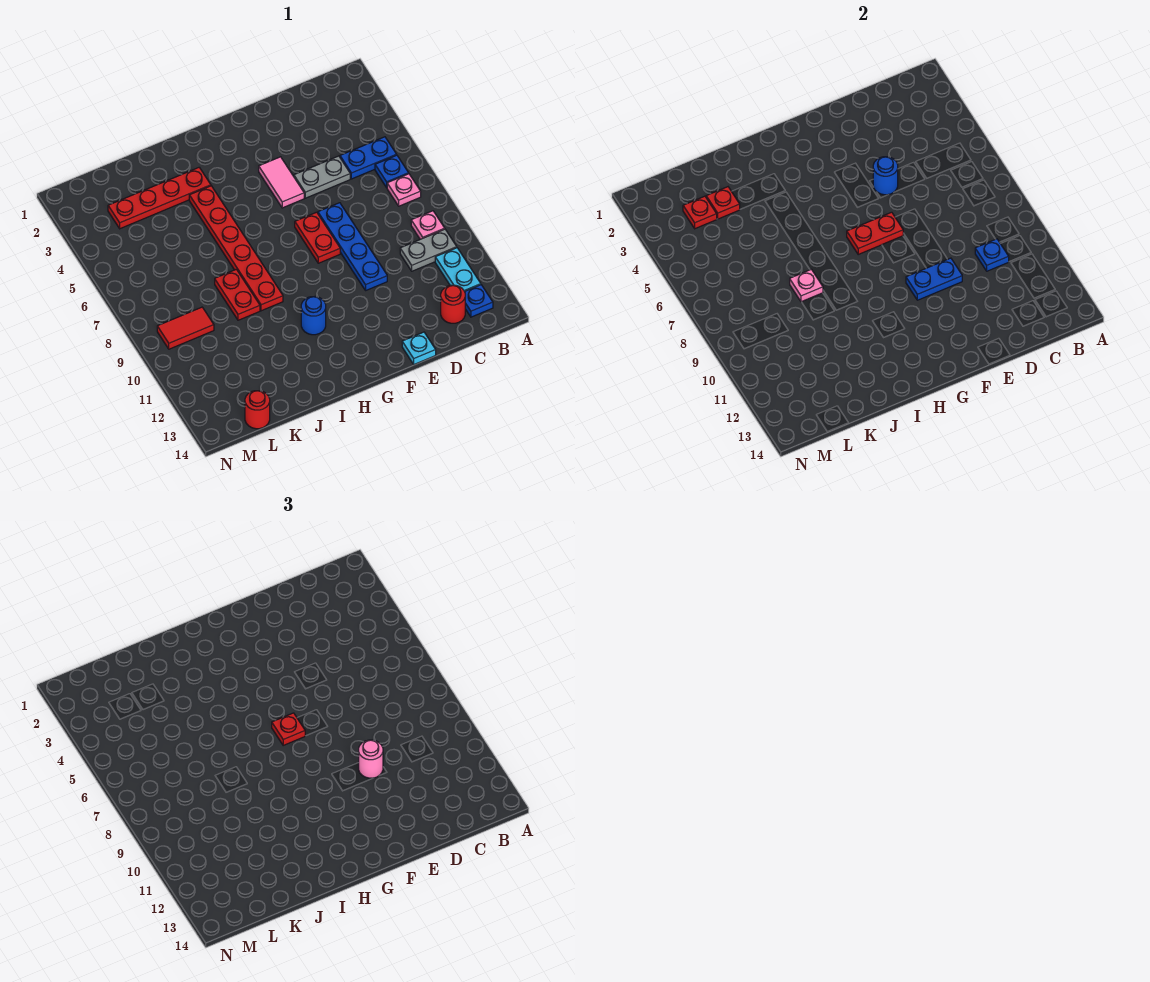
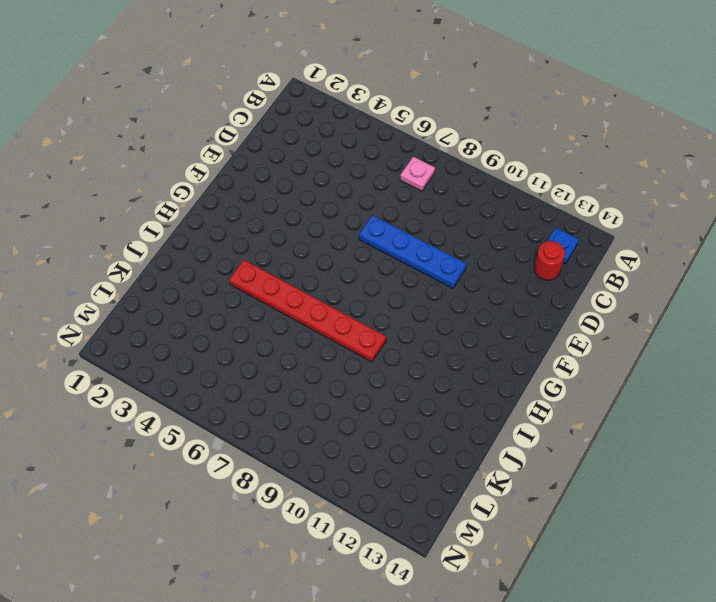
none -> blue 1x2 plate [340,137,397,179]
none -> blue 1x1 plate [375,155,409,188]
none -> pink 1x1 plate [411,211,445,239]

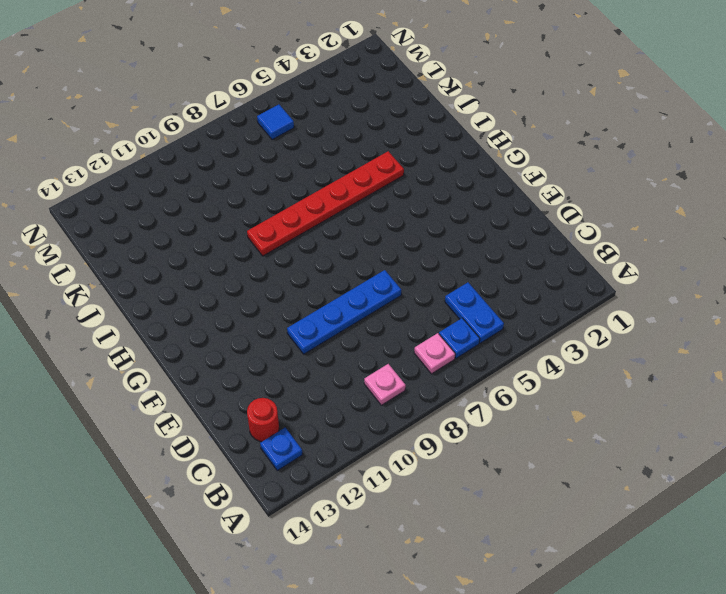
blue 1x1 tile [257,104,294,140] -> none
none -> grey 1x2 plate [400,229,457,271]
none -> cyan 1x2 plate [435,248,481,291]
none -> grey 1x2 plate [294,156,350,198]

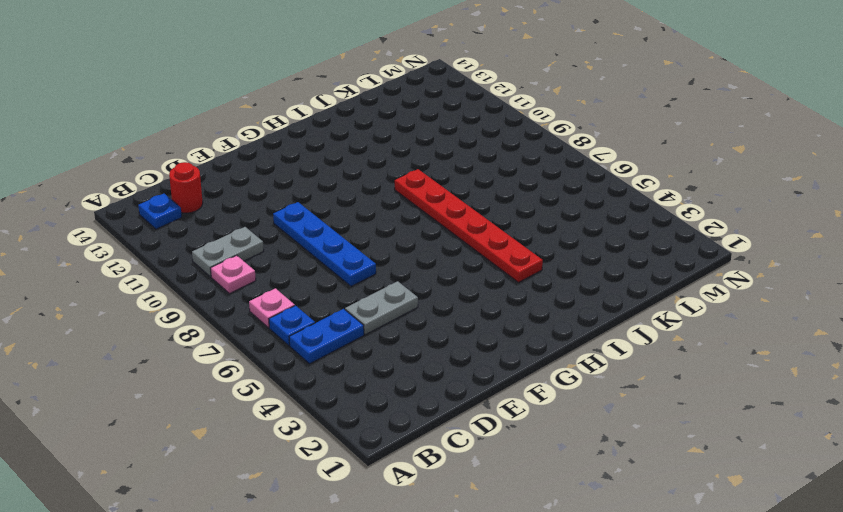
none -> cyan 1x2 plate [435,248,481,291]
none -> cyan 1x1 plate [402,332,436,364]
none -> pink 1x2 tile [259,157,304,208]

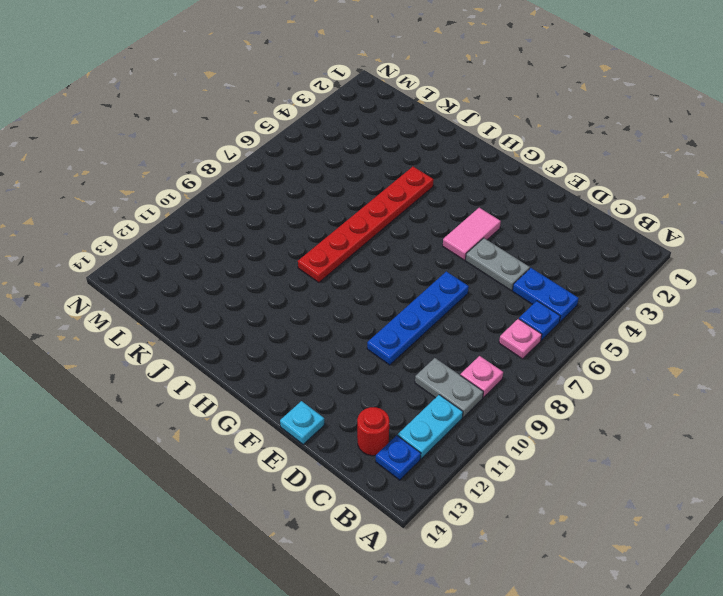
none -> red 1x2 plate [295,212,340,263]
none -> blue 1x1 round brick [301,297,326,335]
none -> red 1x4 plate [108,168,211,229]

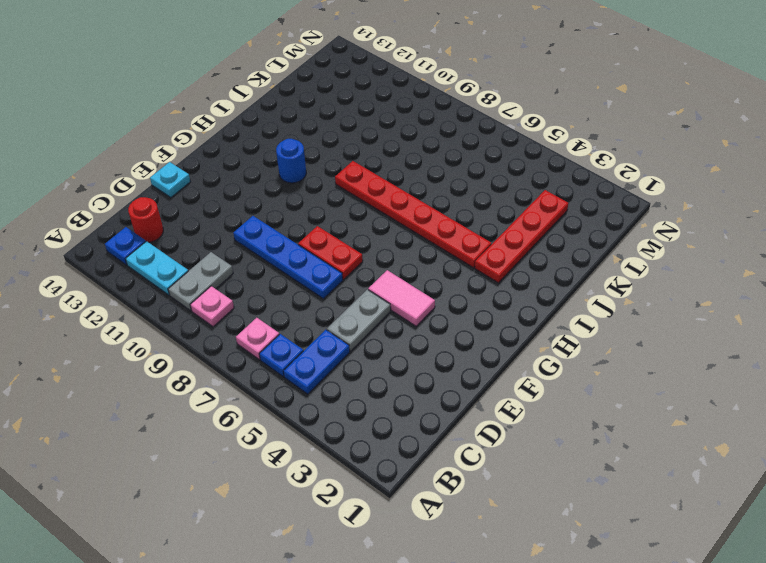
none -> red 1x2 plate [215,269,260,320]
none -> red 1x2 tile [157,307,214,349]
none -> red 1x1 round brick [245,391,270,429]

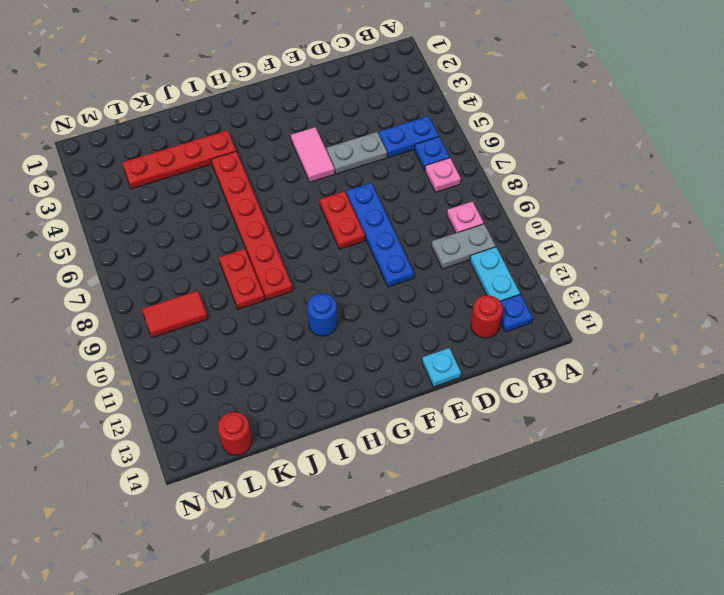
none -> blue 1x1 plate [975,239,1009,271]
none -> blue 1x1 round brick [873,157,898,195]
none -> blue 1x2 plate [906,258,962,300]

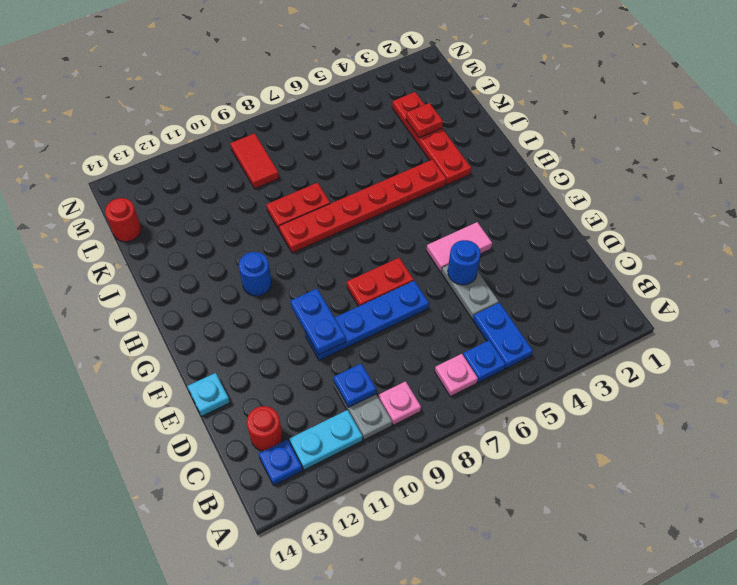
none -> red 1x2 plate [847,212,903,254]
none -> pink 1x1 plate [790,269,823,302]
none -> red 1x1 plate [683,196,717,229]

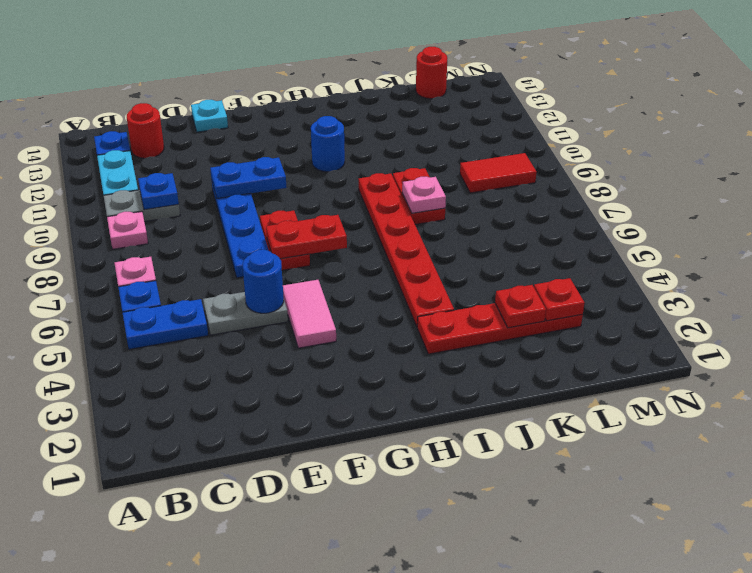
none -> pink 1x1 round brick [359,740,383,778]
none -> red 1x1 plate [272,713,305,745]

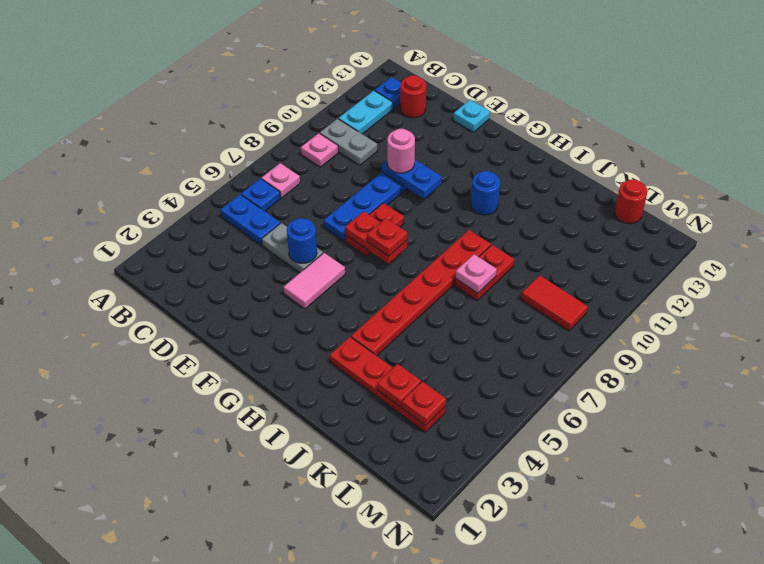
none -> blue 1x1 plate [975,239,1009,271]

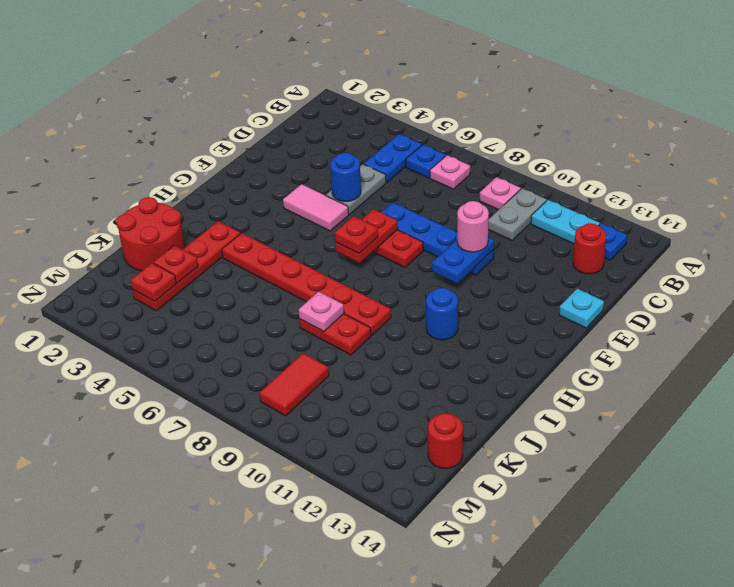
red 2x2 round brick [116,197,185,271] -> none
none -> blue 1x1 plate [975,239,1009,271]

